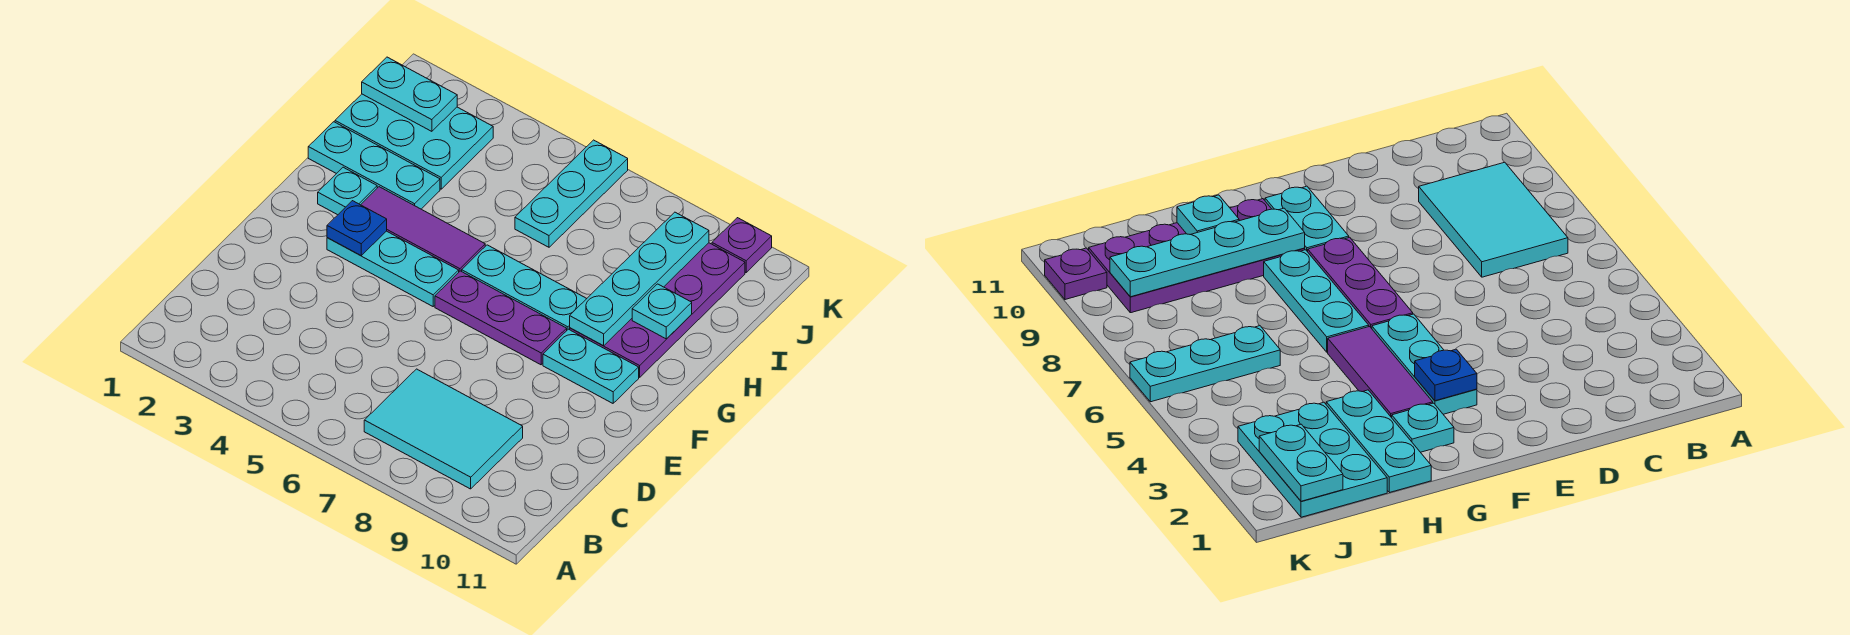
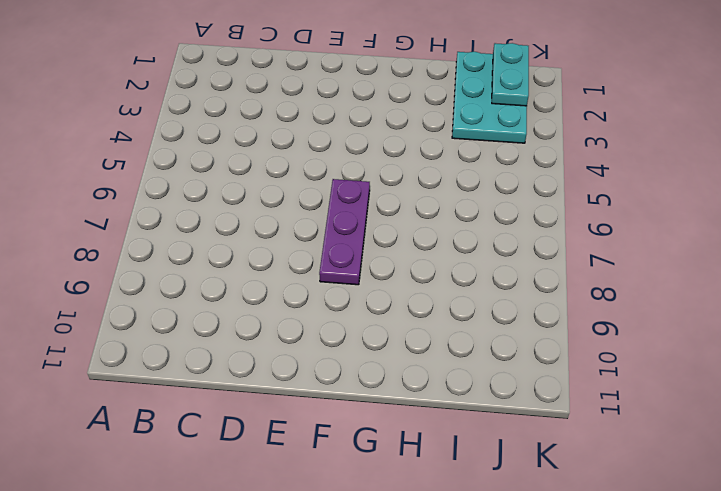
none -> cyan 2x3 tile [364,369,523,489]
none -> cyan 1x3 plate [327,231,459,306]
none -> cyan 1x2 plate [543,329,639,403]

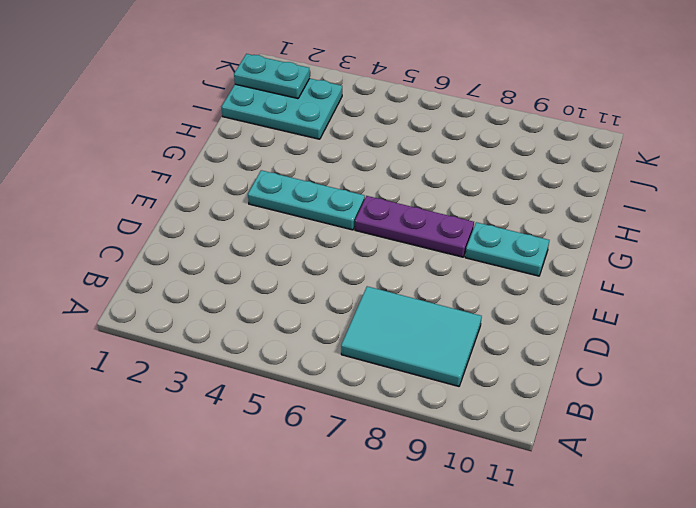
none -> cyan 1x1 plate [318,167,377,215]
none -> purple 1x3 tile [361,187,485,272]
none -> cyan 1x3 plate [462,245,587,330]

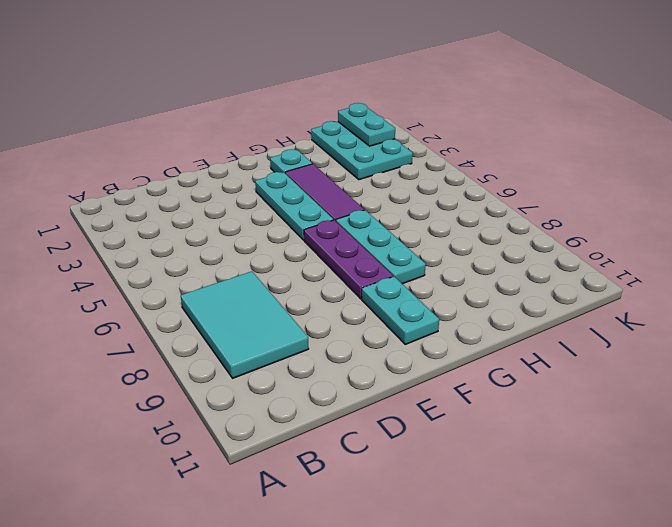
none -> purple 2x4 plate [570,243,745,377]
none -> cyan 1x3 plate [308,122,440,209]
none -> cyan 1x3 plate [515,140,628,247]

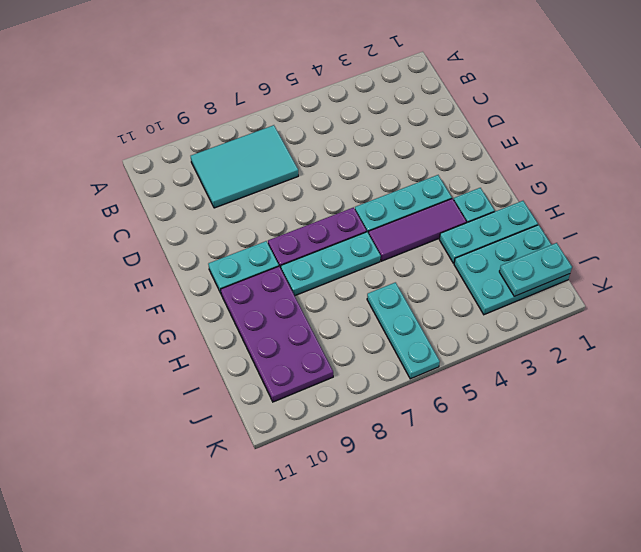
none -> purple 1x1 plate [712,218,772,272]
none -> blue 1x1 plate [327,201,387,256]
none -> cyan 1x4 plate [570,212,709,346]

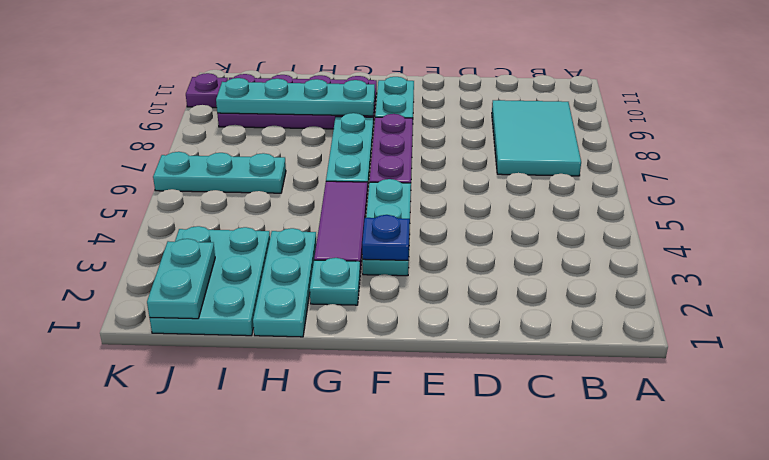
none -> cyan 1x1 plate [632,284,692,339]

